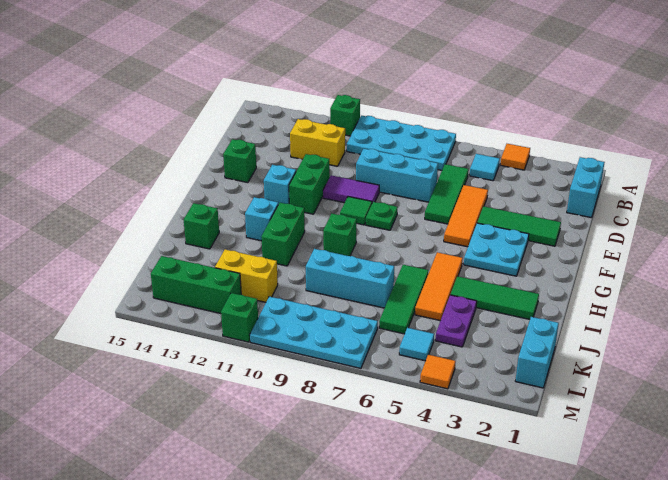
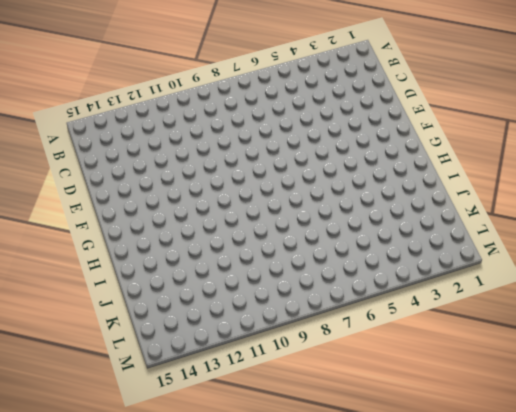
none -> orange 1x1 tile [501,144,530,170]
none -> cyan 2x4 plate [347,116,456,170]
none -> green 1x1 brick [330,95,360,136]
none -> cyan 1x2 brick [567,157,605,218]

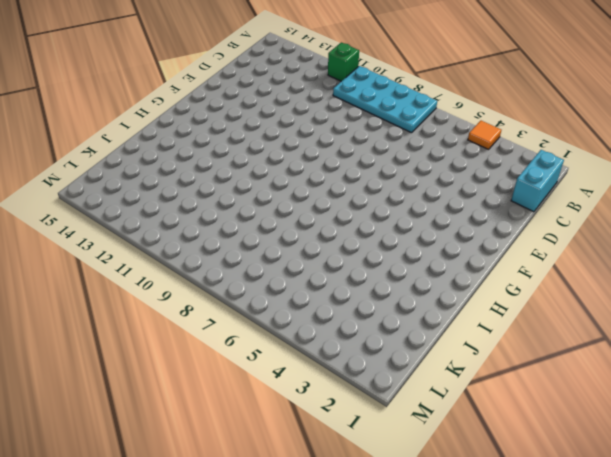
none -> cyan 1x1 tile [470,154,500,181]
none -> green 1x3 tile [425,164,469,224]
none -> yellow 1x2 brick [290,119,345,166]
none -> orange 1x3 tile [444,185,488,247]

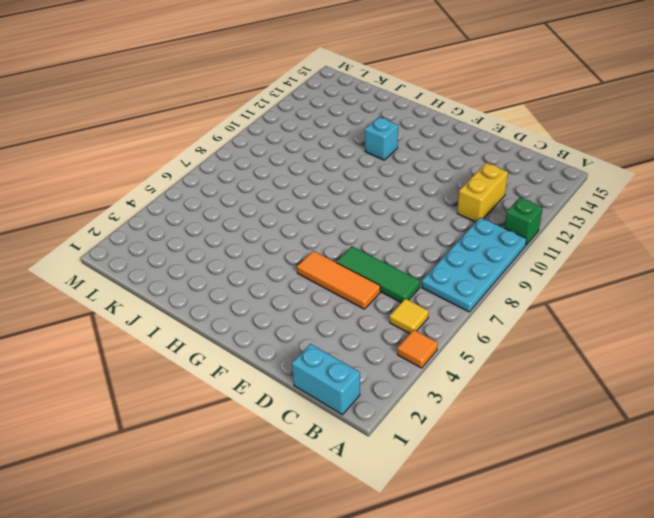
yellow 1x1 tile [390,299,429,334] -> cyan 1x1 tile [470,154,500,181]
none -> cyan 1x3 brick [356,149,438,202]
none -> green 1x3 tile [477,206,561,246]
none -> purple 1x2 tile [323,175,379,203]
none -> green 1x2 brick [289,154,330,214]

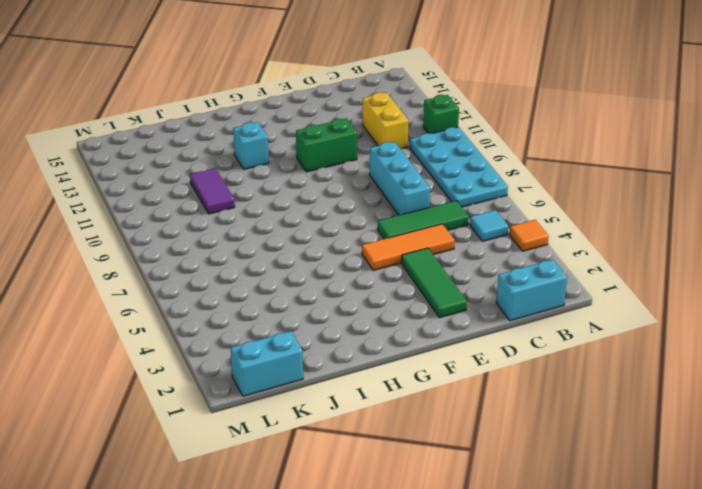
purple 1x2 tile [190,168,235,214] -> purple 1x2 tile moved to [323,175,379,203]
none -> green 1x1 brick [223,139,256,183]
none -> cyan 2x2 plate [464,223,529,276]
none -> green 1x1 plate [366,202,398,230]
none -> green 1x1 tile [340,197,372,225]

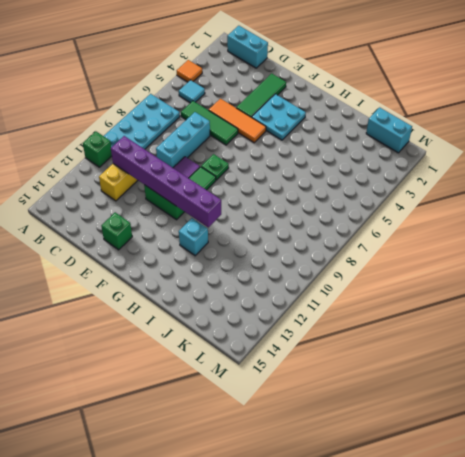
purple 1x6 brick [111,136,221,227] -> none
none -> cyan 1x1 brick [264,165,296,204]
none -> orange 1x3 tile [415,252,463,321]
none -> green 1x1 brick [323,214,357,256]
none -> green 1x2 brick [261,203,305,266]

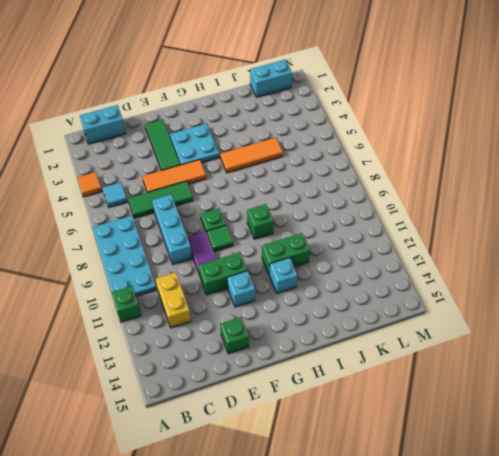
none -> green 1x3 tile [450,276,539,319]
none -> green 1x3 tile [379,265,429,334]
none -> green 1x1 brick [184,203,219,249]
none -> purple 1x2 plate [435,295,477,347]

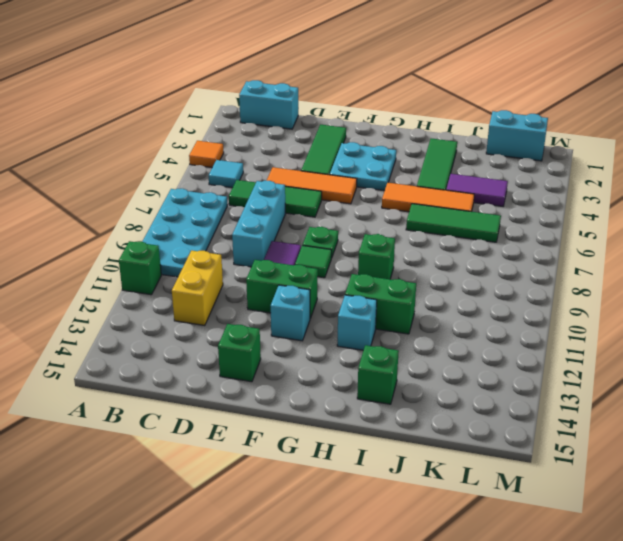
purple 1x2 tile [446,174,508,206] -> purple 1x2 plate [435,295,477,347]
none -> cyan 1x3 brick [306,249,394,308]
none -> yellow 1x2 brick [215,249,278,302]
none -> cyan 1x1 tile [399,328,434,361]
none -> cyan 2x4 plate [250,296,378,368]

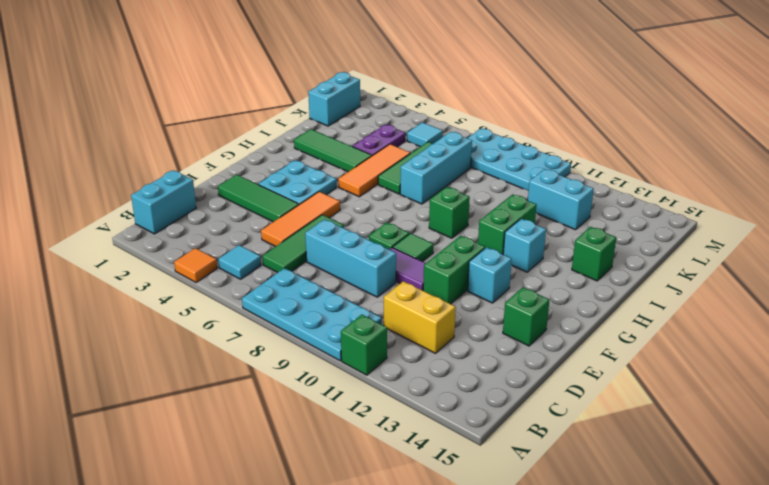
cyan 1x3 brick [400,132,472,204] -> cyan 1x3 brick turned to [306,249,394,308]
cyan 1x2 brick [528,169,594,230] -> yellow 1x2 brick [215,249,278,302]
none -> green 1x3 brick [151,256,241,314]
none -> orange 1x1 tile [420,355,456,389]
none -> green 1x1 brick [221,293,258,342]

